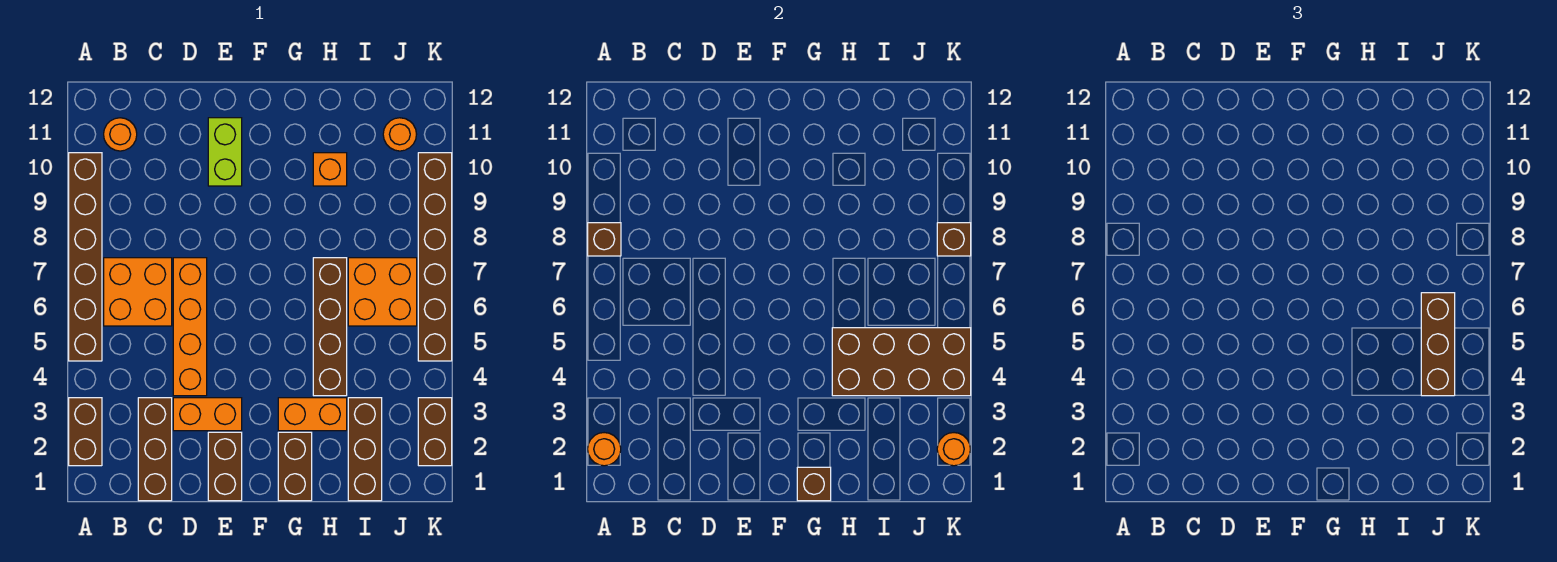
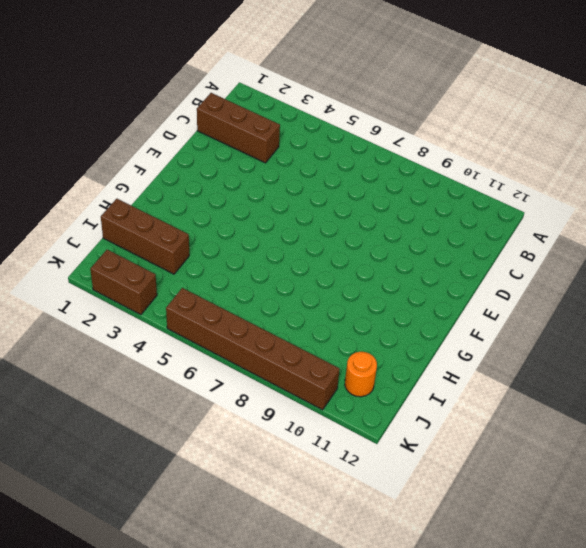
none -> brown 1x2 brick [69,398,102,466]
none -> brown 1x6 brick [69,153,102,361]
none -> orange 2x2 brick [104,258,172,326]

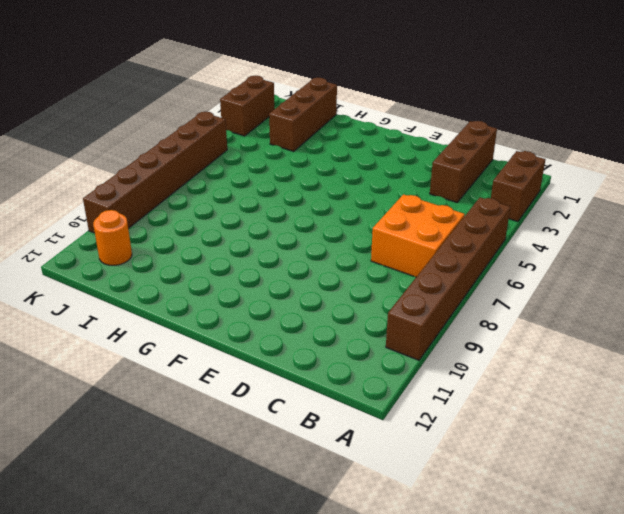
none -> orange 1x1 round brick [104,118,137,151]
none -> orange 1x2 brick [173,398,242,431]
none -> orange 1x4 brick [173,258,207,396]

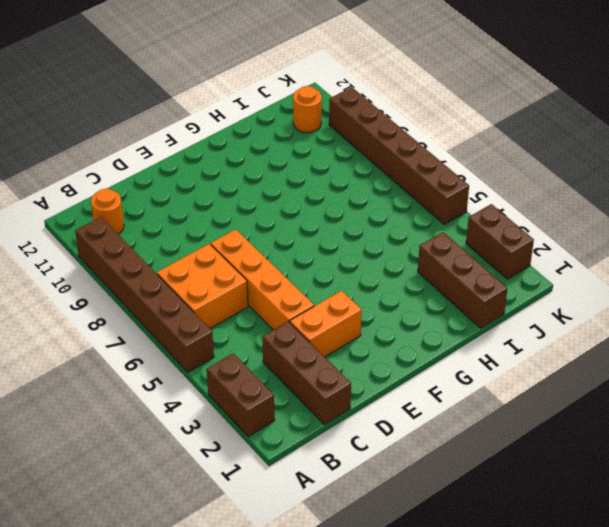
none -> brown 1x2 brick [208,432,242,501]
none -> lime 1x2 brick [208,118,242,186]
none -> brown 1x2 brick [278,432,312,501]

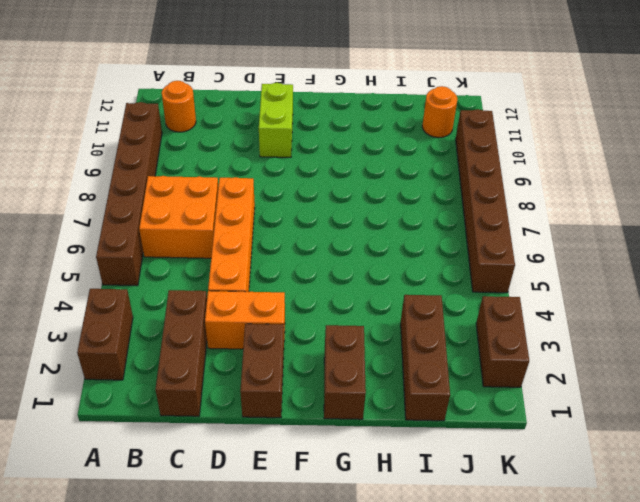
none -> orange 1x2 brick [278,398,347,431]
none -> brown 1x4 brick [313,258,347,396]
none -> orange 1x1 brick [313,153,347,186]

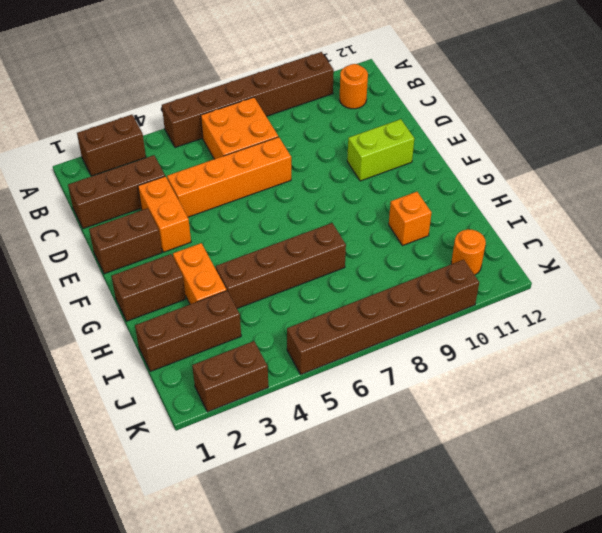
none -> orange 2x2 brick [348,258,417,326]
none -> orange 1x1 round brick [588,433,621,466]
none -> brown 1x1 brick [588,223,621,256]

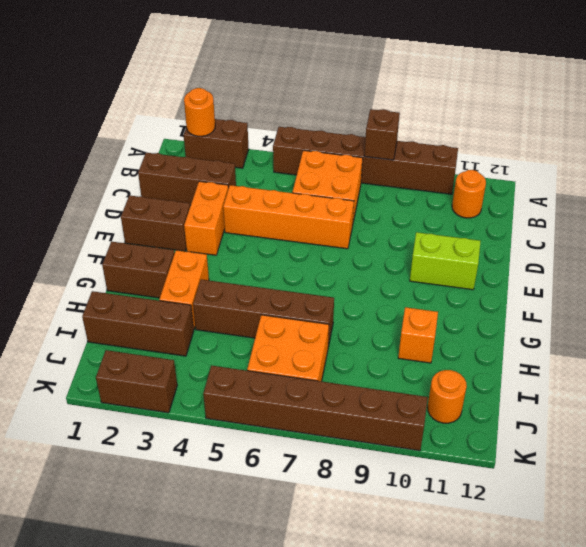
none -> brown 1x1 brick [797,467,831,501]
none -> brown 2x4 brick [832,328,971,396]
none -> orange 1x1 round brick [937,433,970,466]

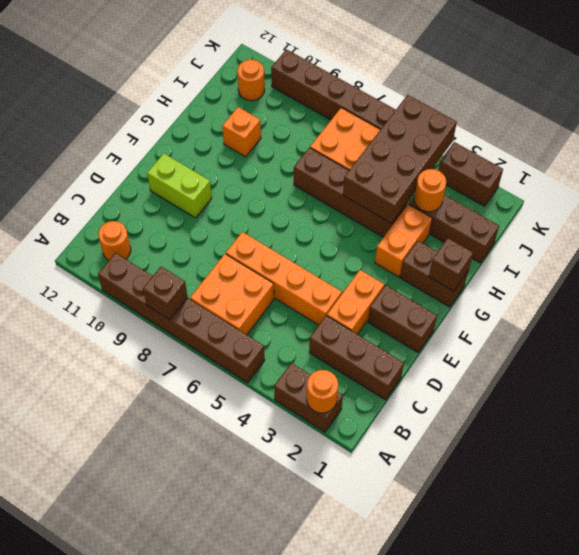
orange 1x1 round brick [414,169,446,212] -> orange 1x1 round brick moved to [937,433,970,466]
none -> brown 1x1 brick [937,223,971,256]
none -> brown 1x3 brick [1421,293,1455,396]

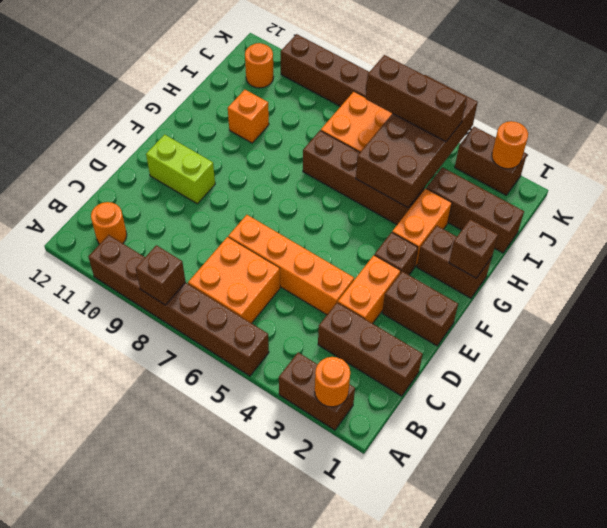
brown 1x1 brick [375,232,418,275] -> brown 1x1 brick moved to [937,223,971,256]

